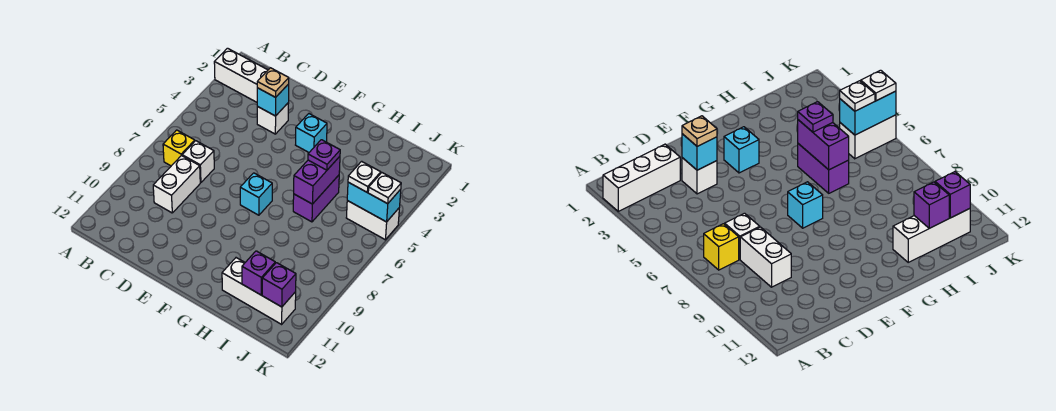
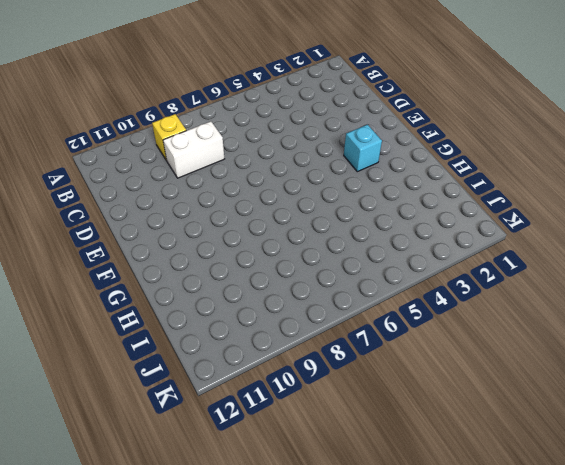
yellow 1x1 brick [152,114,186,160] -> yellow 1x1 brick moved to [163,130,195,166]
none -> white 1x3 brick [214,48,268,102]
none -> white 1x1 brick [182,141,214,183]
none -> white 1x1 brick [257,102,289,134]

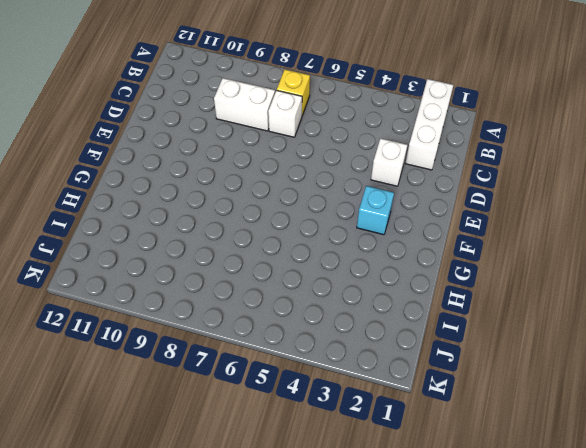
none -> cyan 1x1 brick [240,173,272,215]
none -> purple 1x2 brick [293,175,339,222]
none -> white 1x3 brick [222,258,296,324]

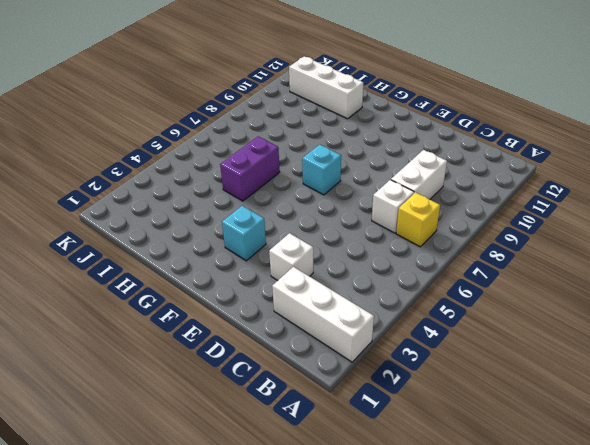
none -> white 1x2 brick [346,201,399,240]
none -> cyan 1x1 brick [257,84,289,116]
none -> purple 1x2 brick [294,157,340,204]

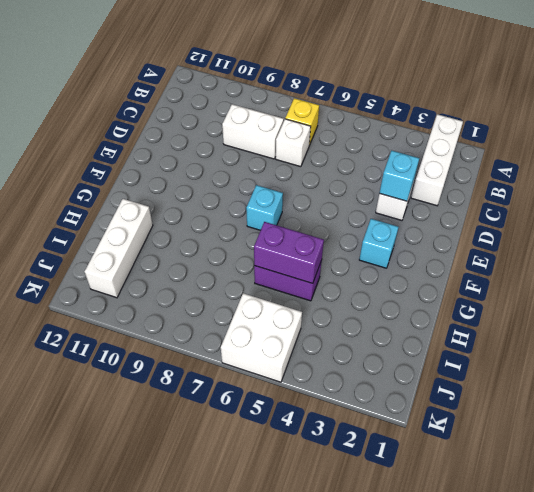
white 2x2 brick [221,293,302,382] -> white 1x2 brick [346,201,399,240]
none -> purple 1x1 brick [242,251,275,295]
none -> cyan 1x2 brick [347,182,401,222]
none -> purple 1x1 brick [262,263,296,307]

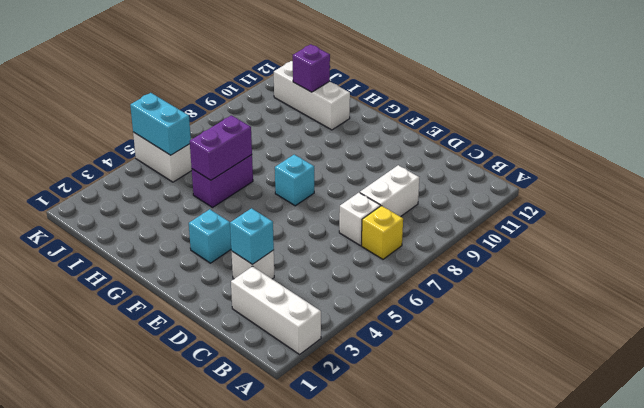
none -> purple 1x1 brick [262,263,296,307]
none -> tan 1x1 plate [257,68,289,97]
none -> purple 1x1 plate [308,140,340,170]

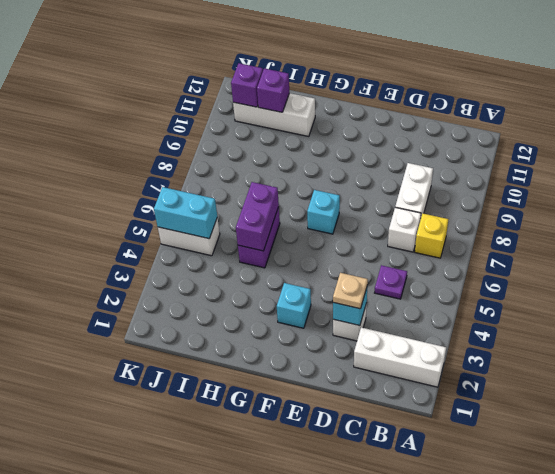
purple 1x1 plate [375,265,407,299] -> purple 1x1 plate moved to [308,140,340,170]
none -> white 1x1 plate [348,161,381,192]
none -> white 1x1 plate [368,173,401,204]

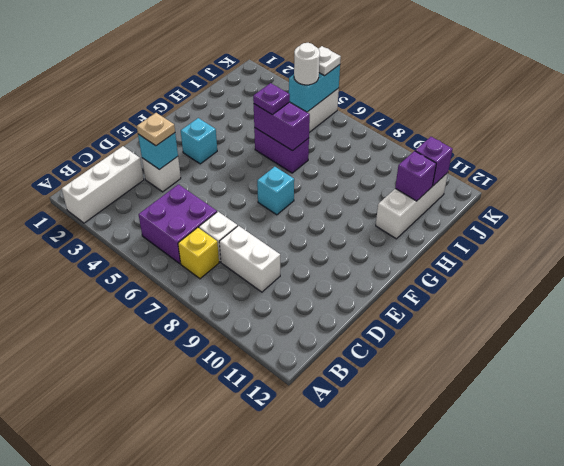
purple 2x2 brick [139,184,217,264] -> none
white 1x1 round brick [294,43,320,85] -> white 1x1 plate [348,161,381,192]

